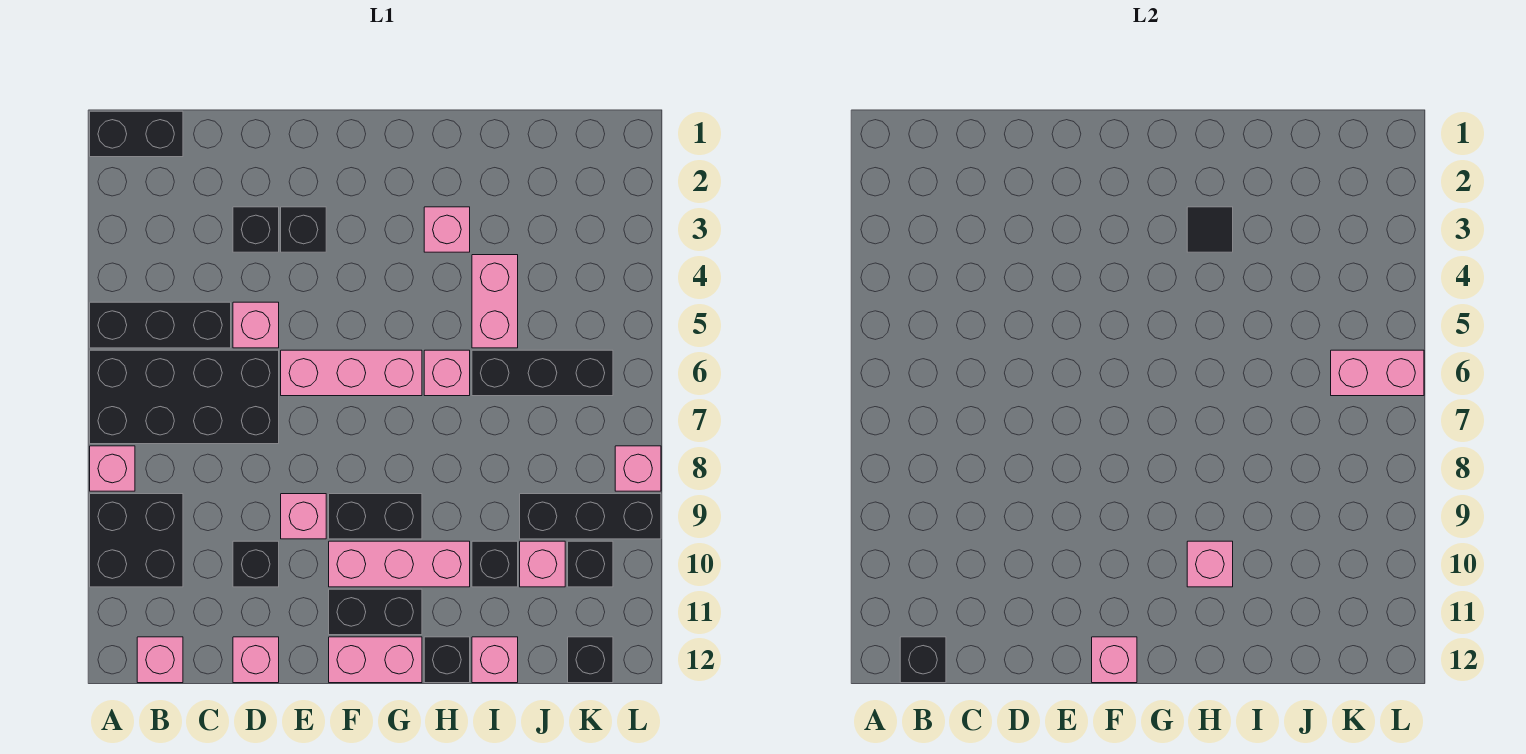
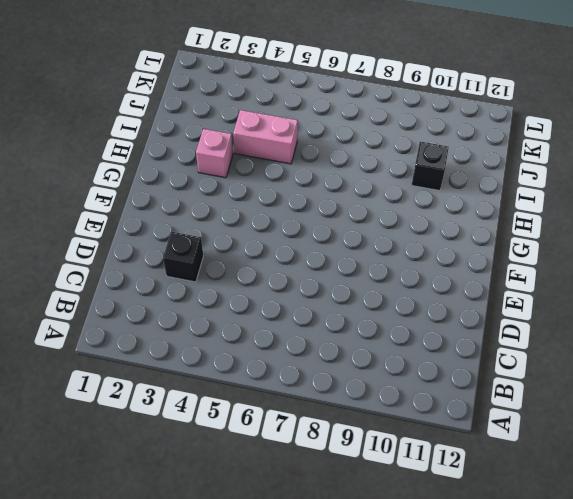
none -> black 1x2 brick [90,111,183,157]
none -> black 1x3 brick [90,302,231,348]
none -> black 2x4 brick [90,350,279,444]
none -> pink 1x1 brick [90,446,135,491]

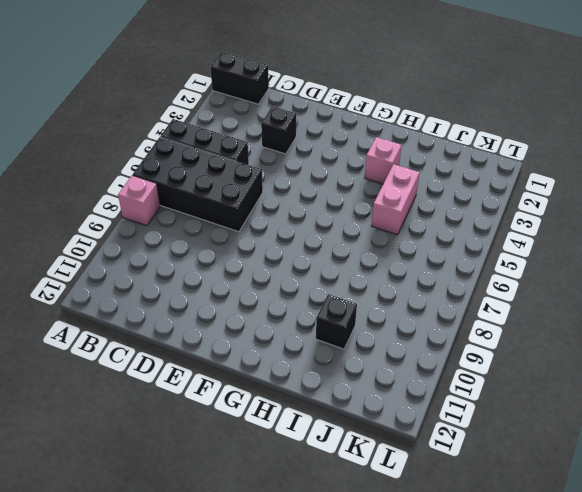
none -> black 2x2 brick [90,494,183,587]
none -> pink 1x1 brick [137,637,183,683]
none -> pink 1x1 brick [233,302,279,348]
none -> black 1x1 brick [233,541,279,587]

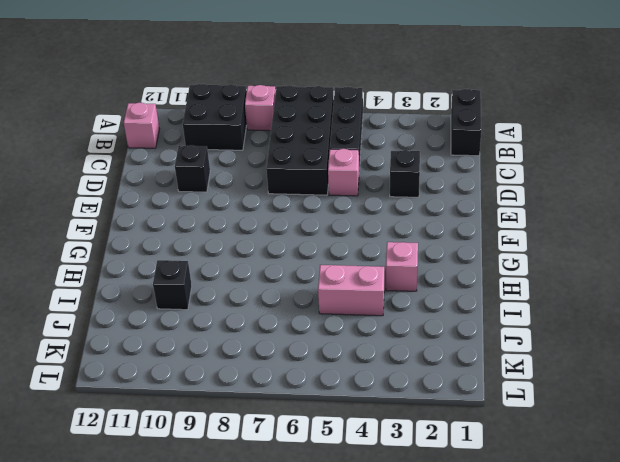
none -> pink 1x1 brick [233,637,279,683]
none -> black 1x1 brick [281,207,326,252]
none -> pink 1x3 brick [281,350,422,396]
none -> pink 1x1 brick [281,494,326,539]

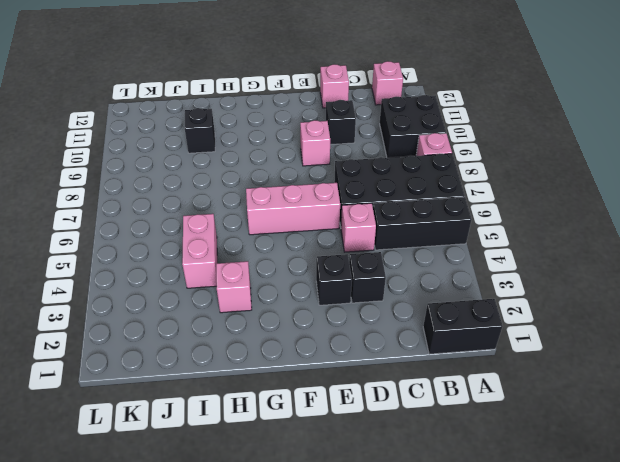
none -> black 1x2 brick [329,494,422,539]
none -> pink 1x3 brick [329,541,470,587]
none -> black 1x2 brick [329,589,422,635]
none -> pink 1x2 brick [329,637,422,683]

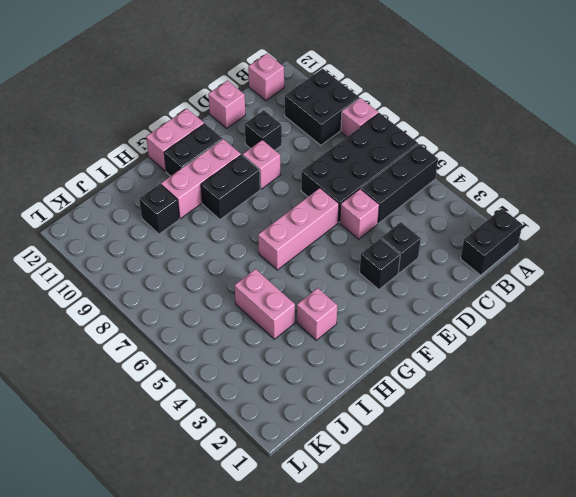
none -> pink 1x1 brick [424,350,470,396]
none -> black 1x1 brick [424,637,470,683]
none -> black 1x3 brick [472,350,613,396]
none -> pink 1x1 brick [472,637,518,683]

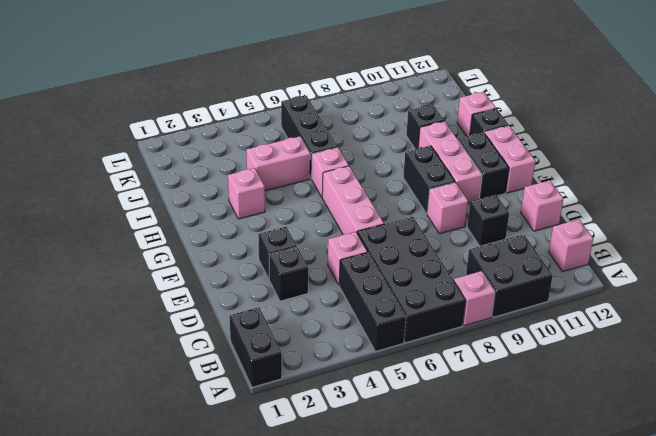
none -> black 1x3 brick [520,494,661,539]
none -> pink 1x1 brick [520,541,565,587]
none -> black 1x1 brick [568,541,613,587]
none -> black 1x1 brick [568,637,613,683]

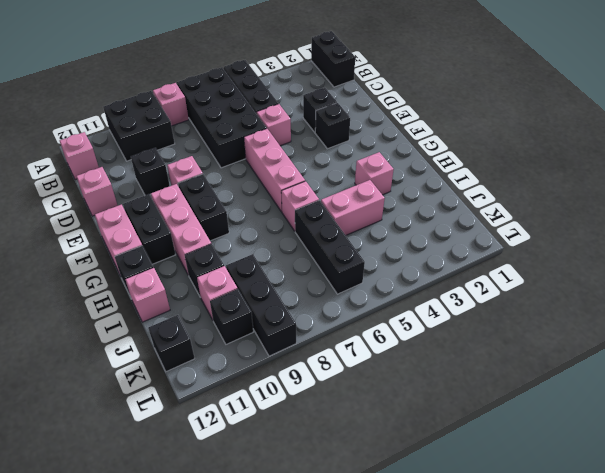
none -> pink 1x1 brick [615,446,661,491]
none -> black 1x1 brick [900,637,946,683]
none -> pink 1x1 brick [1092,637,1137,683]
none -> black 1x1 tile [1187,207,1233,252]

